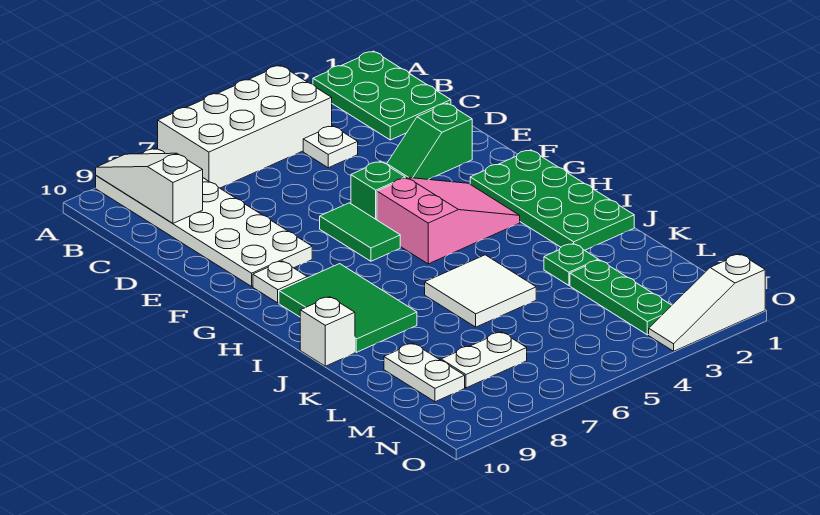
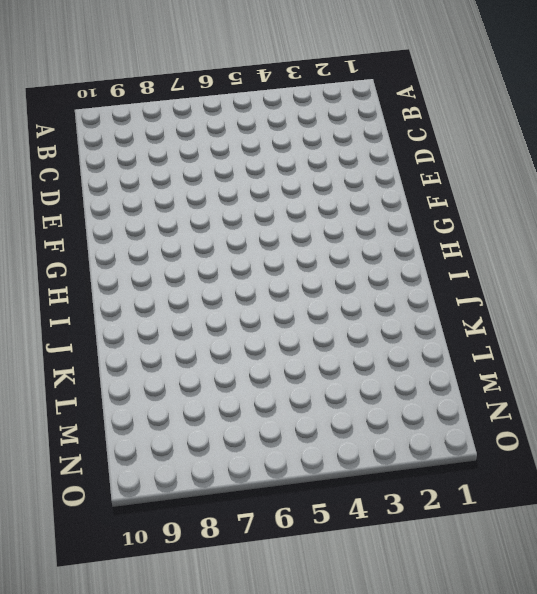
none -> green 2x3 plate [313,51,451,140]
none -> white 2x4 brick [158,65,332,188]
none -> white 2x6 plate [96,148,312,286]

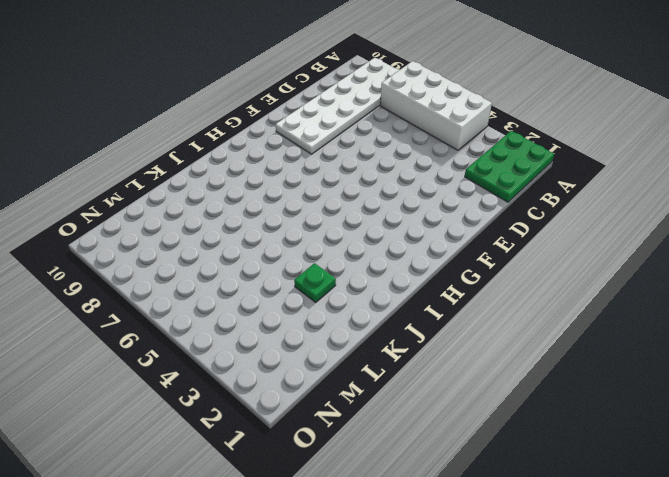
none -> white 1x1 plate [303,126,358,168]
none -> green 1x2 slope [387,103,472,180]
none -> green 1x1 brick [351,161,405,220]

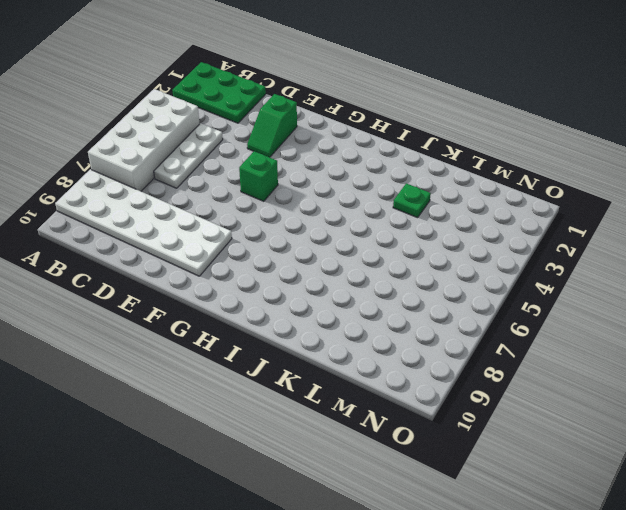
white 1x3 plate [154,123,223,188] -> white 1x1 plate [303,126,358,168]
none -> green 1x2 tile [320,203,400,261]
none -> green 2x4 plate [470,150,634,250]
none -> pink 2x3 slope [377,178,520,264]

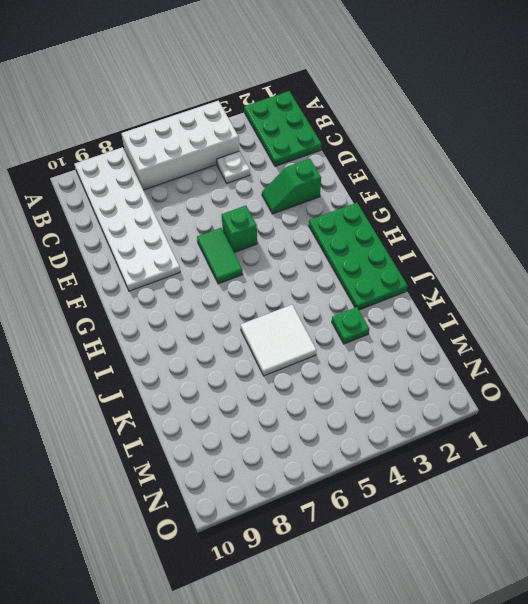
none -> pink 2x3 slope [377,178,520,264]
none -> white 1x1 plate [253,261,307,303]
none -> green 2x3 tile [279,264,417,352]

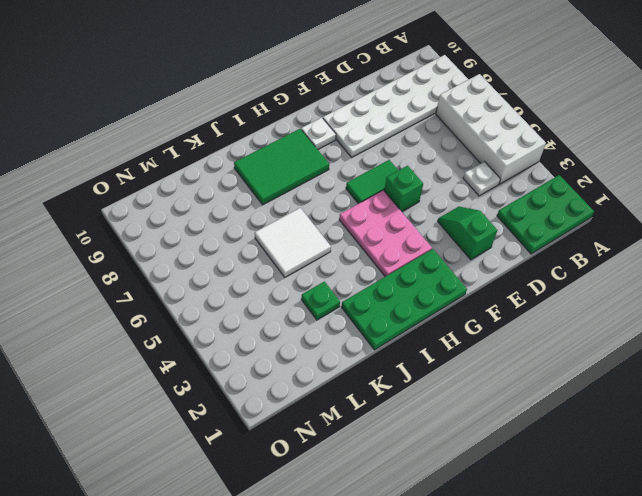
pink 2x3 plate [339,190,432,277] -> pink 2x3 slope [377,178,520,264]
none -> white 1x1 brick [300,297,355,366]
none -> green 1x3 plate [570,260,672,335]
none -> white 1x2 plate [384,343,465,402]

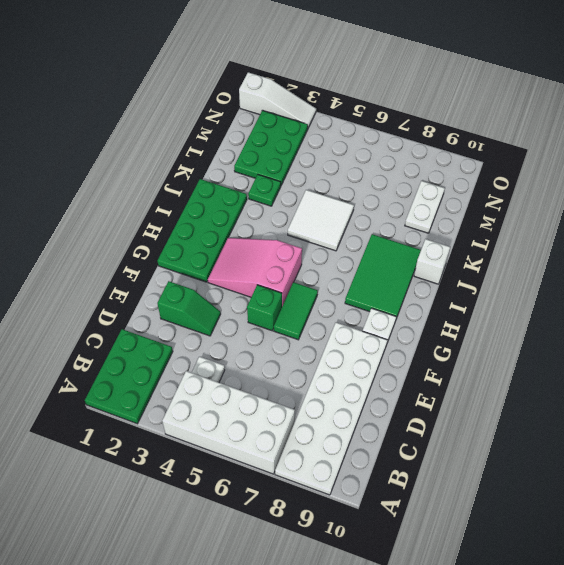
green 2x3 plate [234,110,308,185] -> green 1x3 plate [570,260,672,335]
none -> white 1x2 plate [441,332,527,388]
none -> white 1x3 slope [96,153,203,223]

